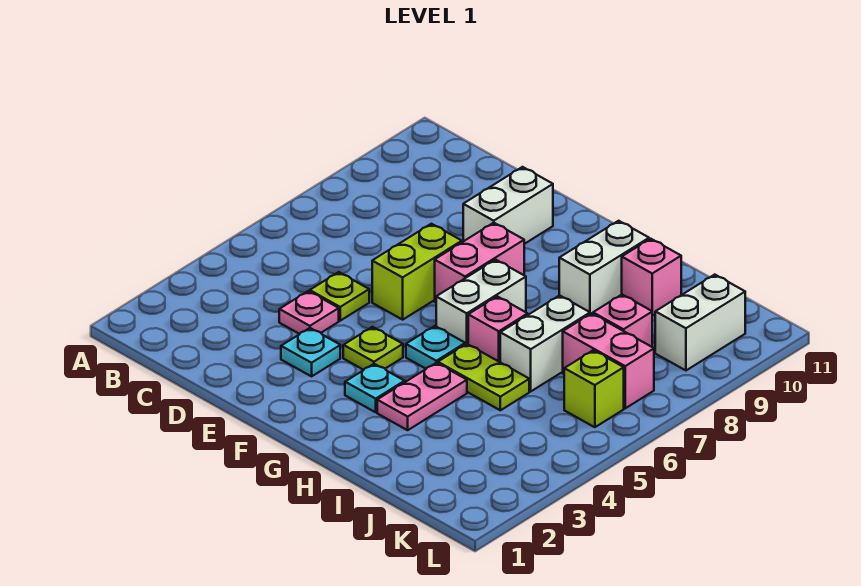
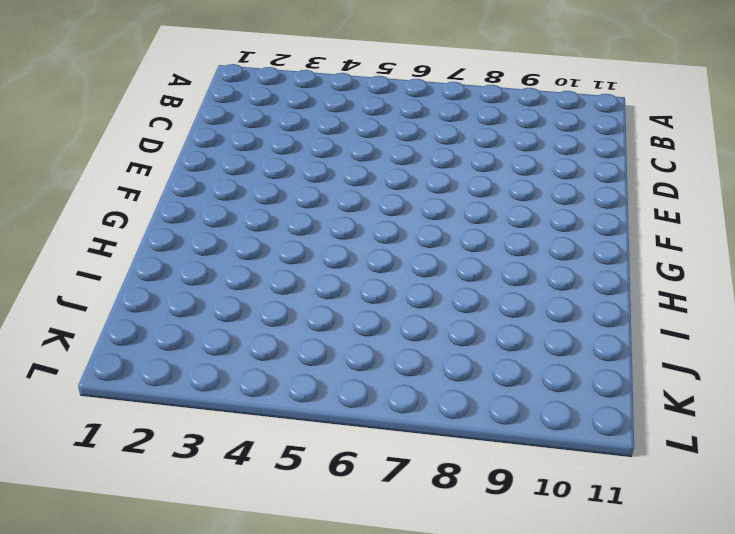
none -> pink 1x1 plate [279,291,339,334]
none -> lime 1x1 plate [310,272,369,321]
none -> cyan 1x1 plate [281,328,340,376]

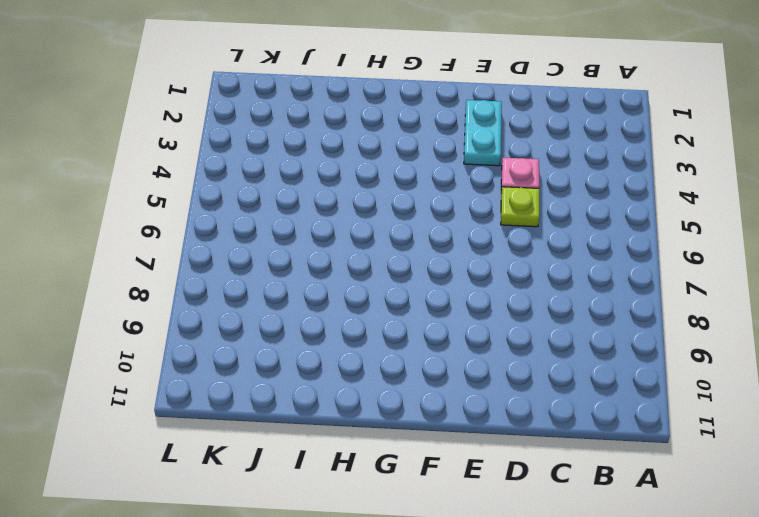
cyan 1x2 plate [464,100,502,166] -> cyan 1x1 plate [281,328,340,376]
none -> lime 1x2 brick [372,224,462,320]
none -> white 1x2 brick [463,167,553,244]
none -> lime 1x1 plate [343,327,403,370]

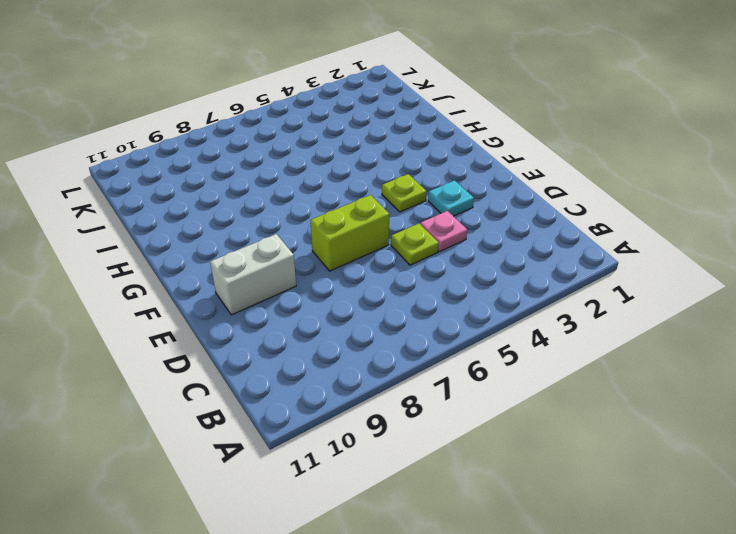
none -> pink 1x2 brick [435,223,524,302]
none -> cyan 1x1 plate [345,364,405,412]
none -> cyan 1x1 plate [406,326,465,369]

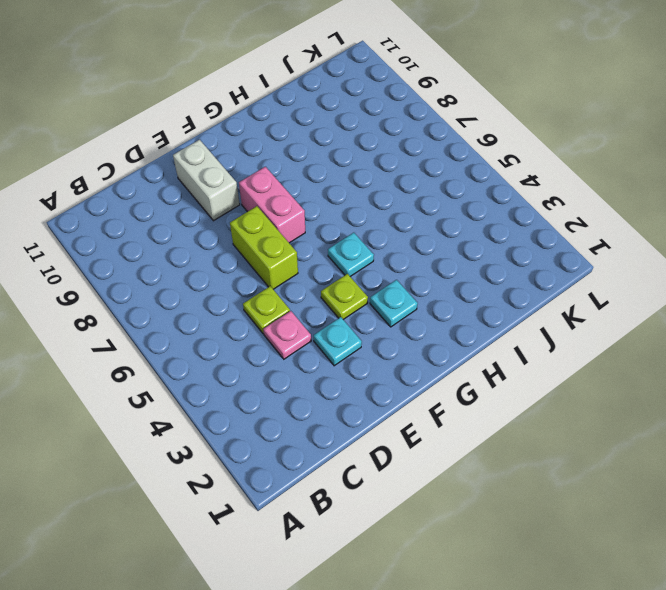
none -> white 1x2 brick [436,260,526,344]
none -> pink 1x2 plate [377,363,467,430]
none -> lime 1x2 plate [438,344,529,410]

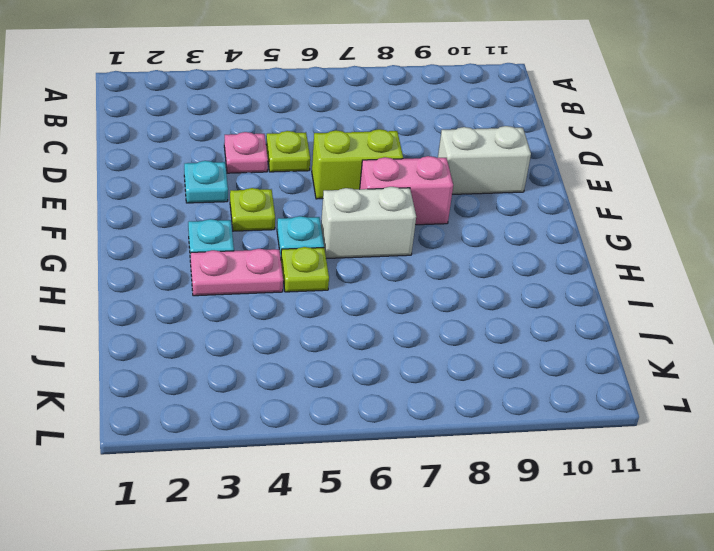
lime 1x1 plate [281,247,329,292] -> lime 1x2 plate [438,344,529,410]
none -> pink 1x1 brick [468,296,528,362]
none -> white 1x2 brick [559,221,649,314]
none -> white 1x2 brick [500,295,590,391]

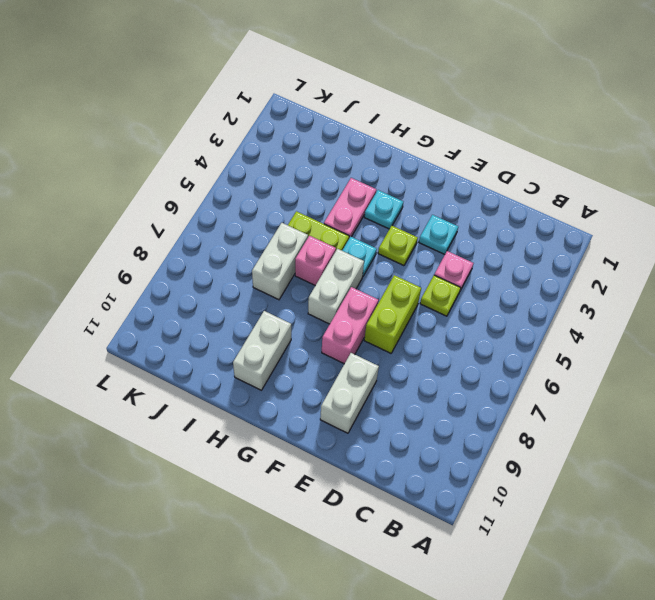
none -> pink 1x1 brick [622,239,681,316]
none -> pink 1x2 brick [563,313,654,408]
none -> pink 1x1 brick [593,295,652,347]

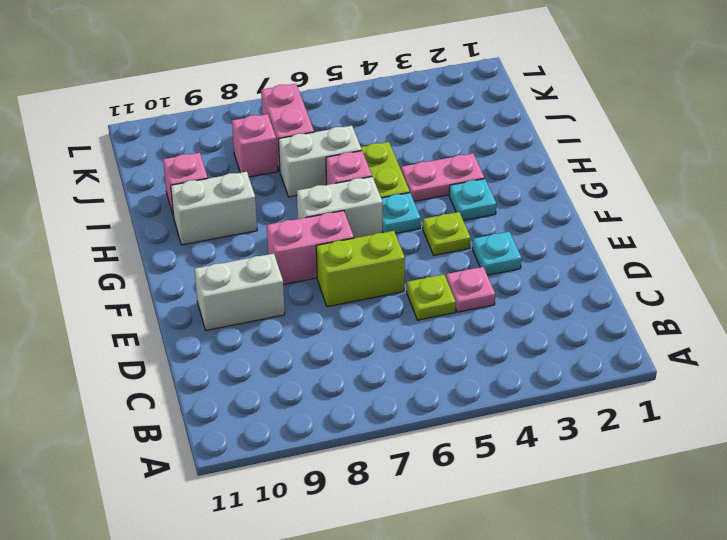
none -> lime 1x1 brick [564,350,624,427]
none -> white 1x2 brick [655,275,745,370]

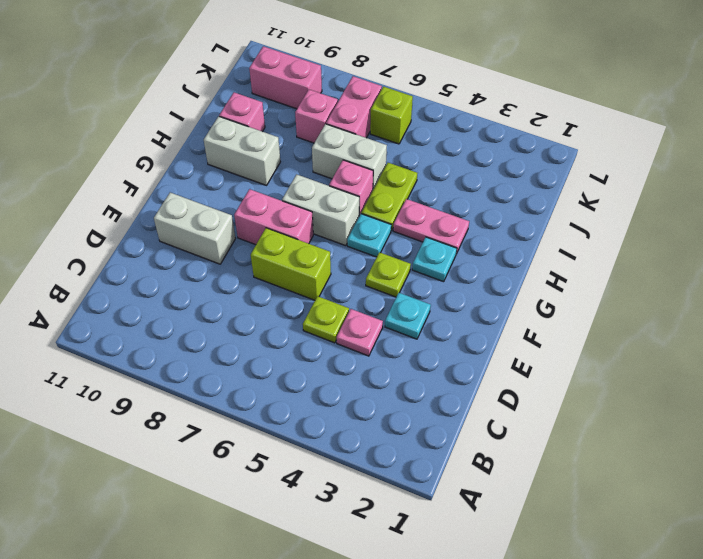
pink 1x2 brick [249,46,322,109] -> white 1x2 brick [655,275,745,370]

